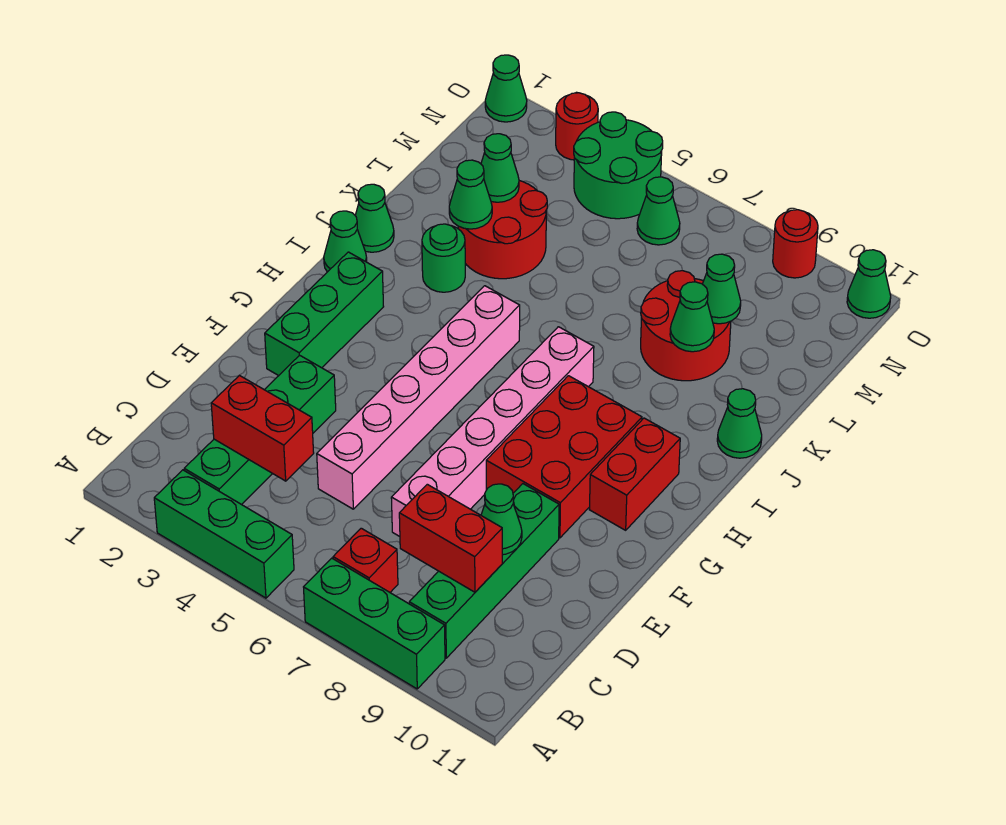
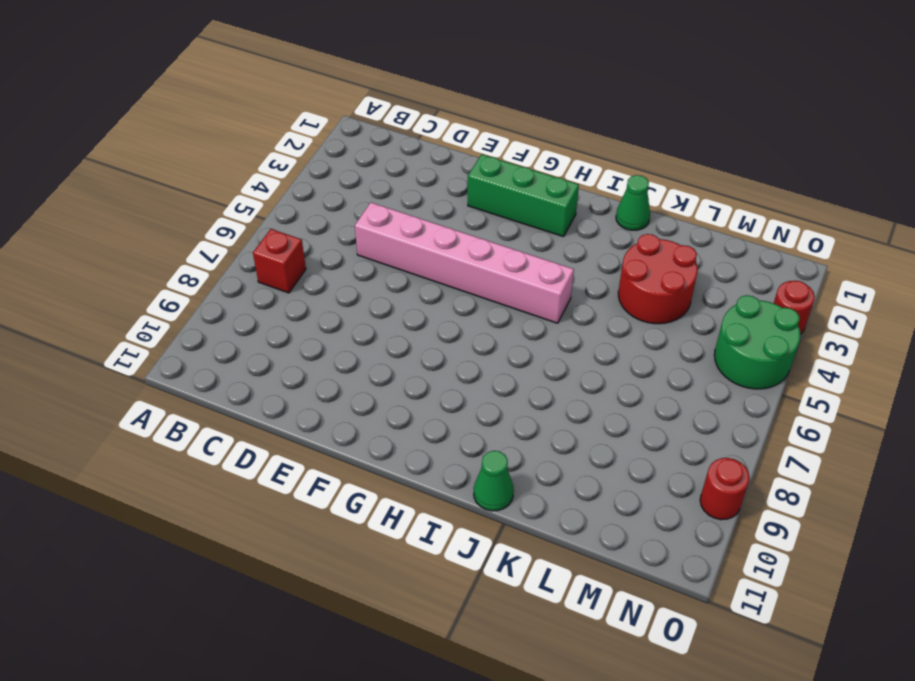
none -> green 1x3 brick [154,470,294,598]
none -> green 1x3 brick [304,558,445,689]
none -> green 1x4 brick [184,355,336,505]

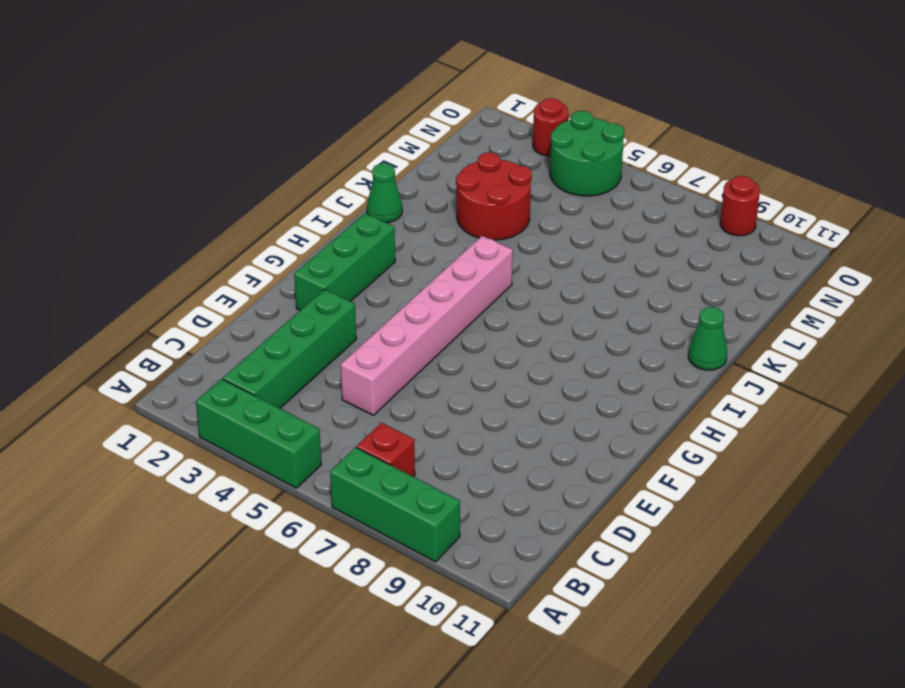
none -> green 1x4 brick [409,484,559,658]
none -> pink 1x6 brick [391,327,594,536]
none -> red 2x3 brick [486,376,642,538]

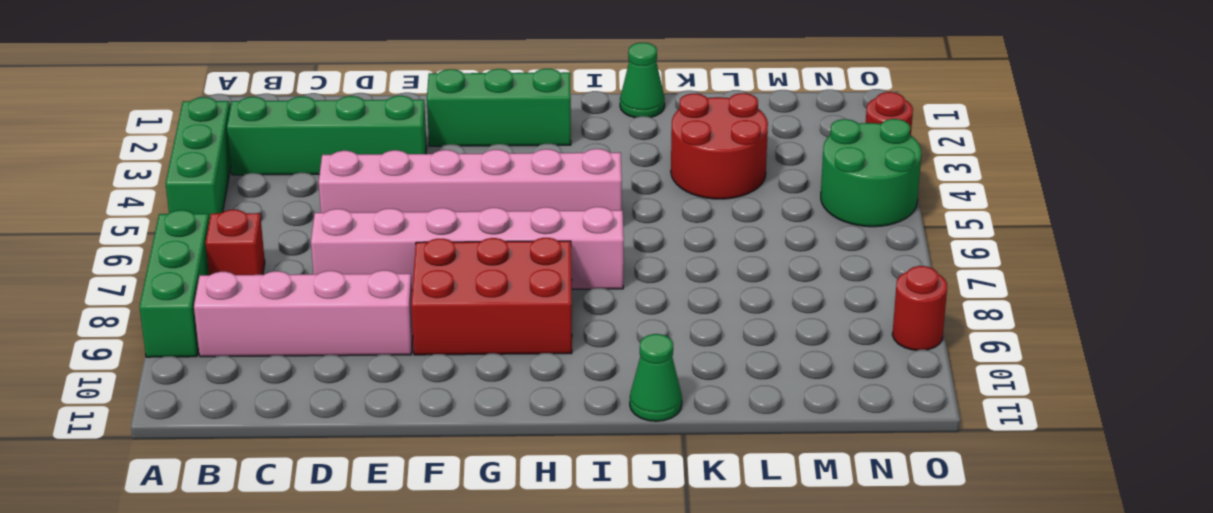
pink 1x4 brick [194,270,413,357] -> green 1x4 brick [409,484,559,658]
none -> red 1x2 brick [589,418,680,530]
none -> green 1x1 cone [324,211,367,272]
none -> green 1x1 round brick [422,224,465,292]

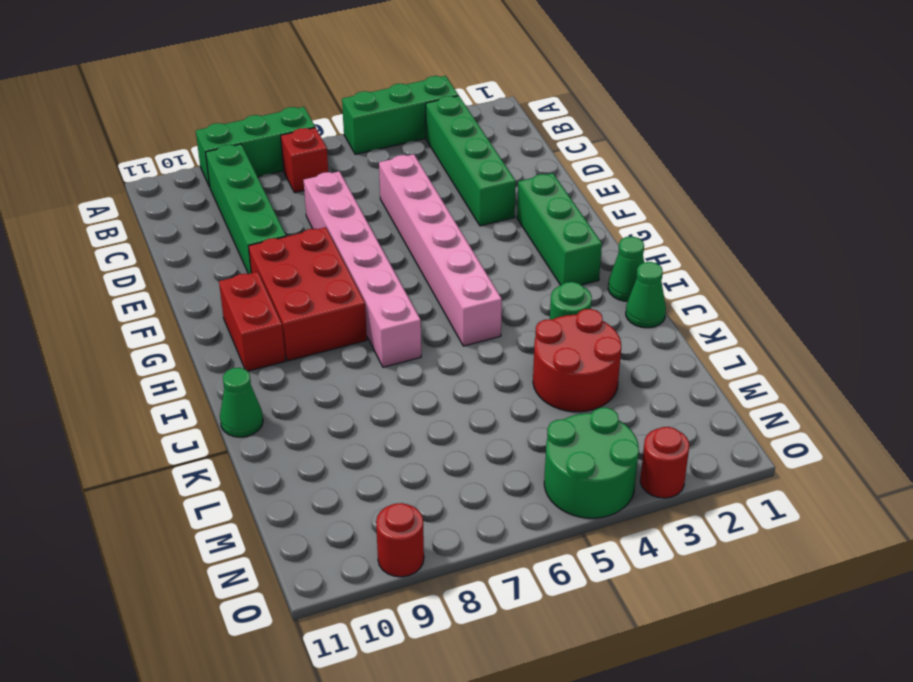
none -> red 2x2 round brick [641,271,731,381]
none -> green 1x1 cone [637,177,680,245]
none -> green 1x1 cone [485,55,527,122]

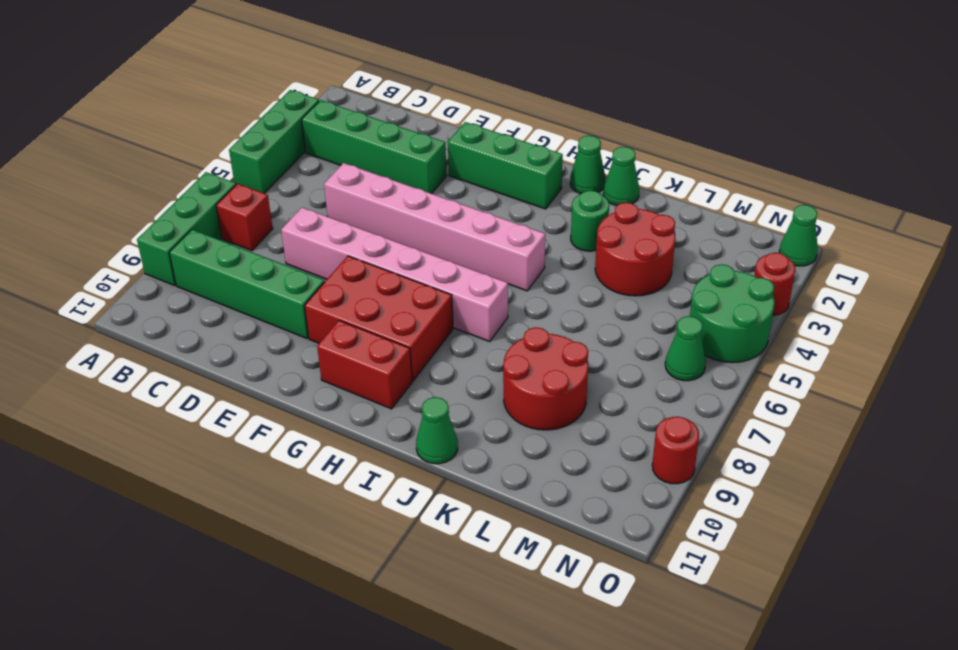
none -> green 1x1 cone [847,250,891,318]
none -> red 1x2 brick [211,375,314,481]
none -> red 1x2 brick [399,484,502,592]

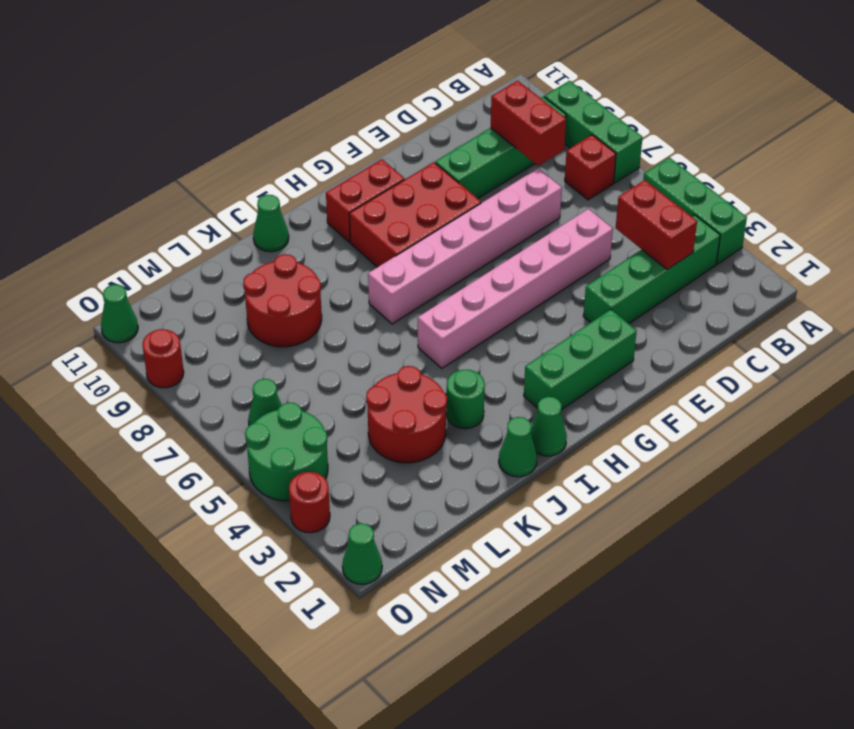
none -> green 1x1 cone [481,484,522,555]
none -> green 1x1 cone [449,160,492,229]
none -> green 1x1 cone [670,282,714,352]

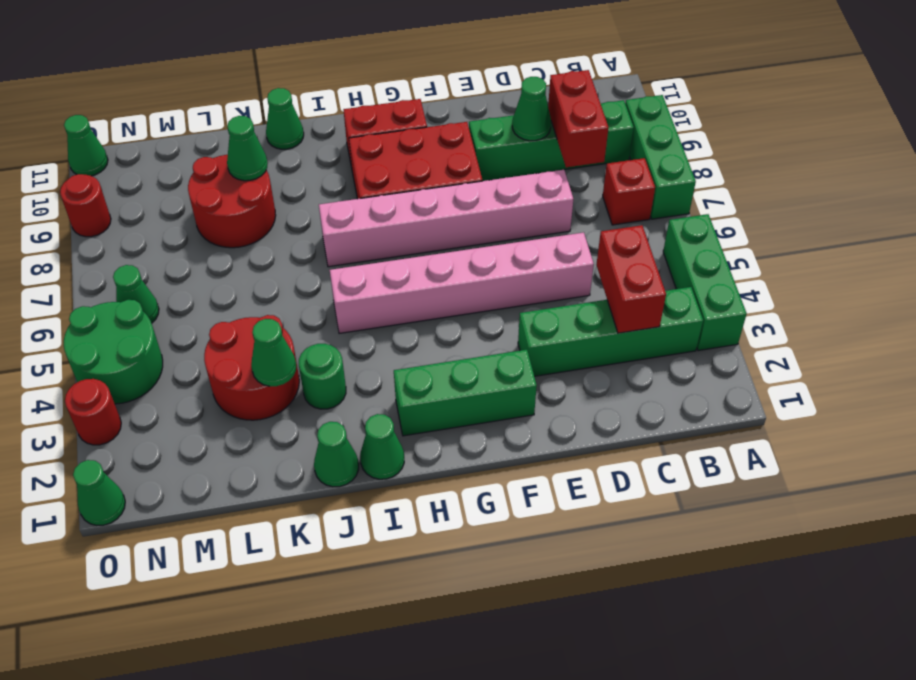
none -> green 1x1 cone [481,134,519,202]
none -> green 1x1 cone [703,254,741,324]

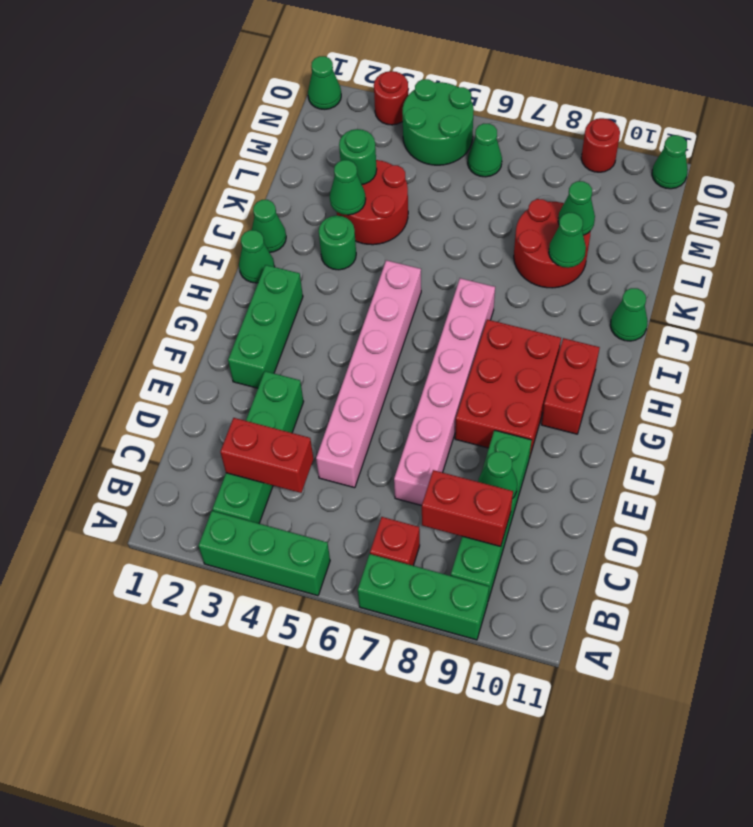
green 1x1 round brick [339,129,377,184] -> green 1x1 cone [481,134,519,202]

